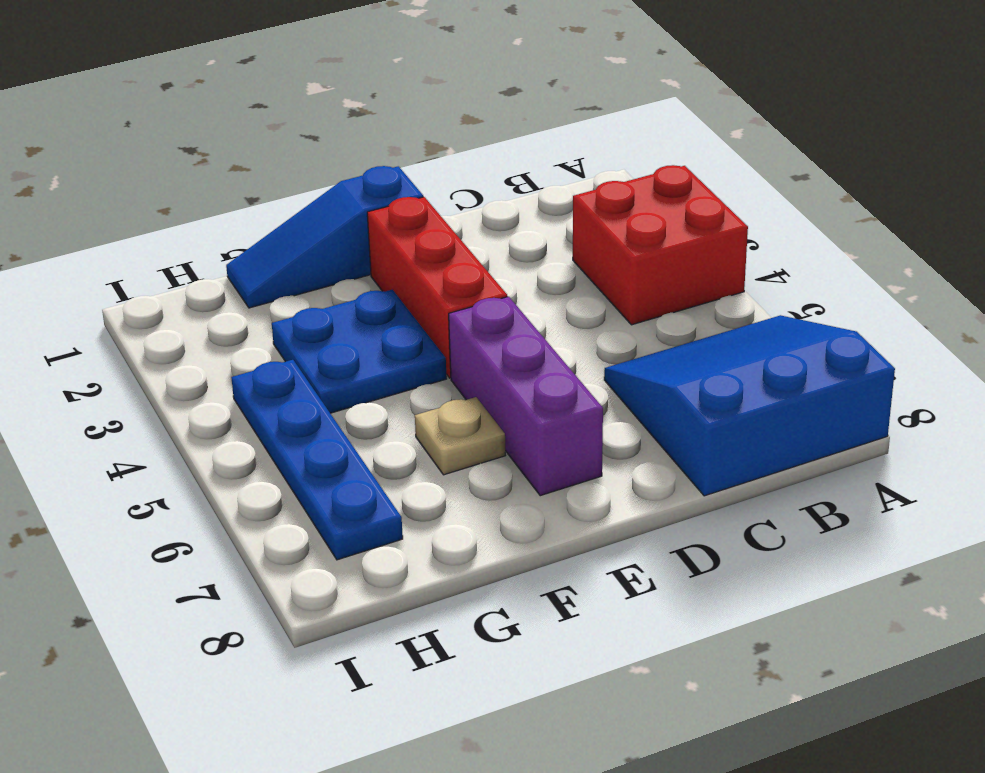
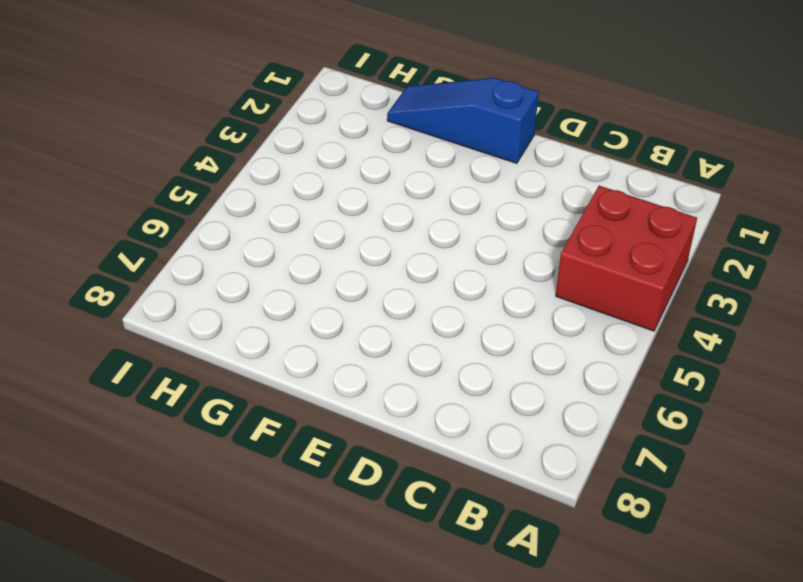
none -> blue 3x3 slope [604,315,895,496]
none -> red 1x3 brick [367,197,507,378]

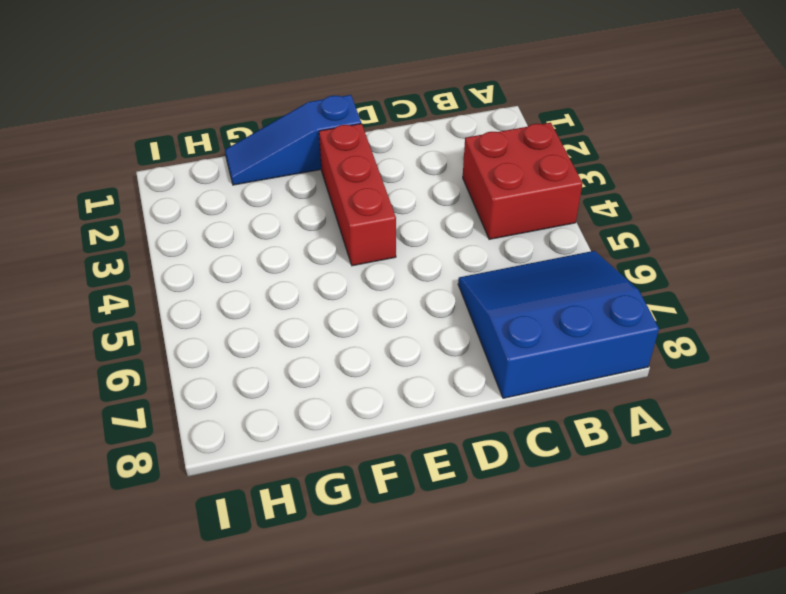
none -> purple 1x3 brick [449,297,603,496]
none -> blue 2x2 plate [272,290,447,413]

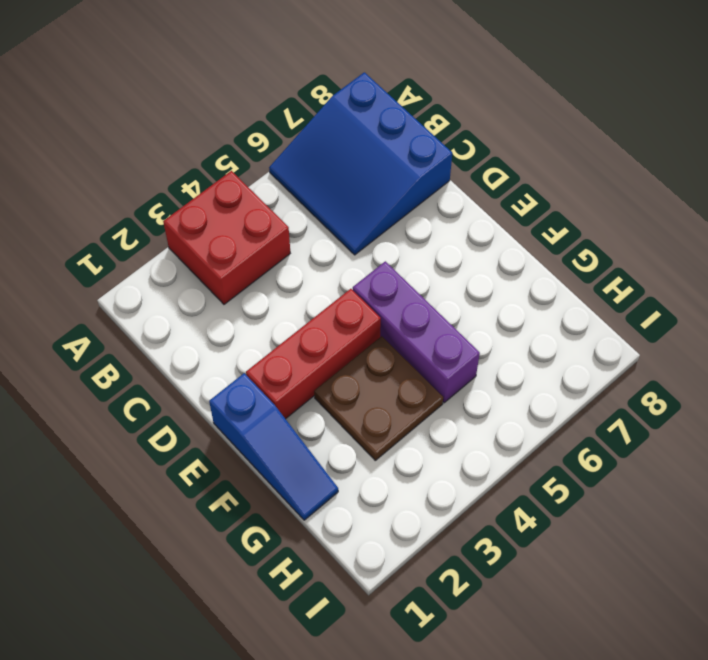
purple 1x3 brick [353,261,480,403] -> purple 1x3 brick turned to [449,297,603,496]
brown 2x2 plate [314,336,443,460] -> blue 2x2 plate [272,290,447,413]
none -> tan 1x1 plate [415,397,506,475]
none -> blue 1x4 plate [231,360,403,560]

